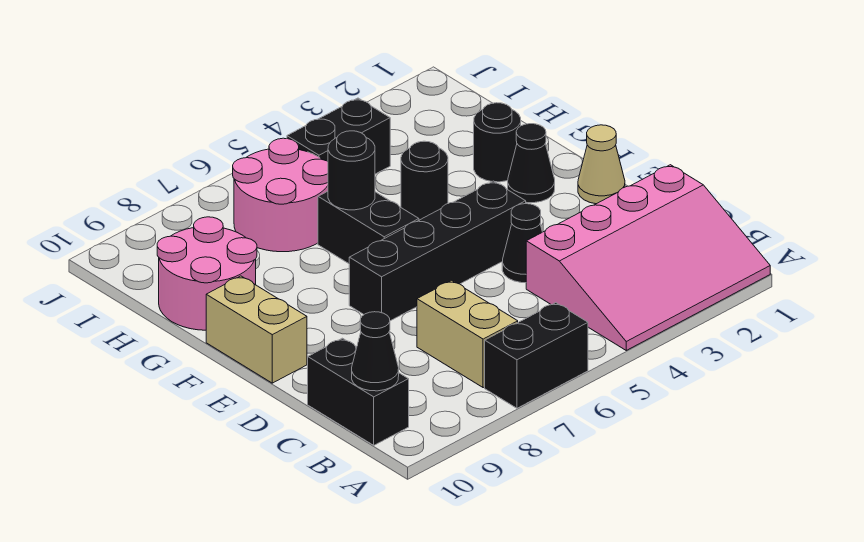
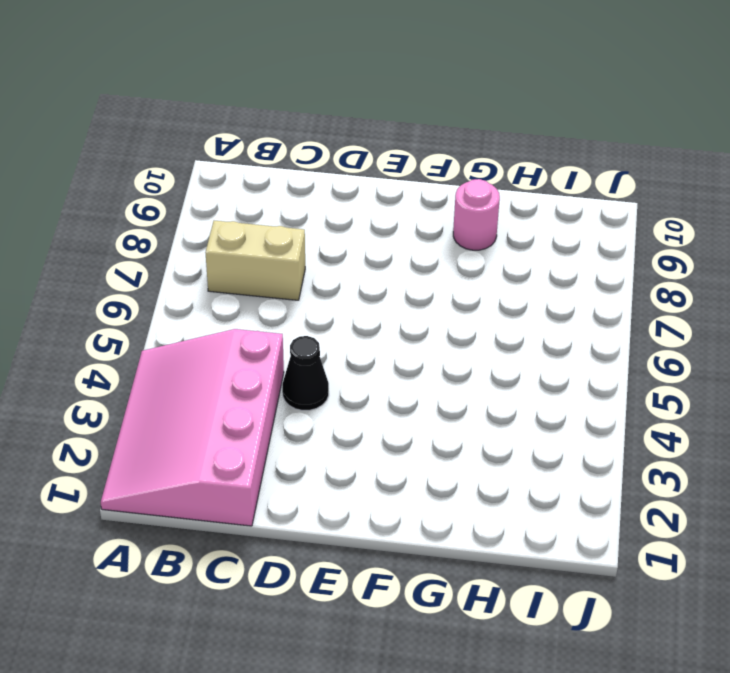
pink 1x1 round brick [453,179,500,250] -> pink 2x2 round brick [157,217,257,330]
none -> black 1x2 brick [485,303,588,408]
none -> black 1x2 brick [308,338,409,445]
none -> tan 1x1 cone [578,125,625,204]

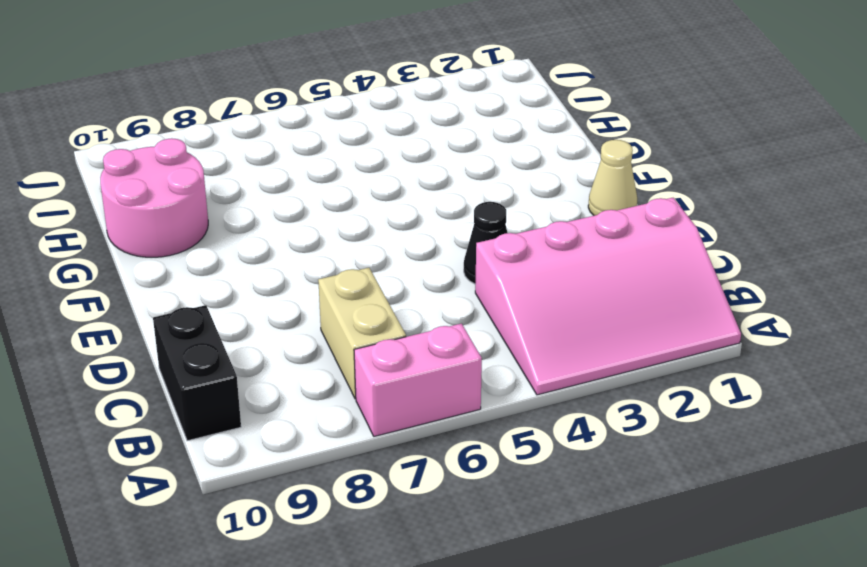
pink 1x2 brick [354,324,482,436] -> black 1x2 brick [485,303,588,408]
none -> black 1x4 brick [349,181,526,321]
none -> tan 1x2 brick [206,276,307,383]
none -> black 1x1 cone [508,124,555,203]

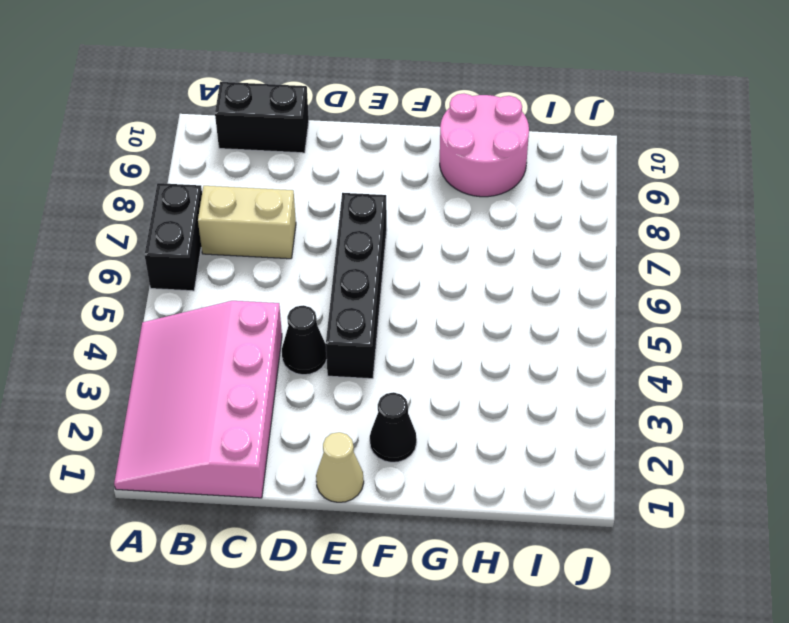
none -> tan 1x2 brick [206,276,307,383]
none -> black 1x2 brick [318,191,419,264]
none -> black 1x1 round brick [474,103,521,182]

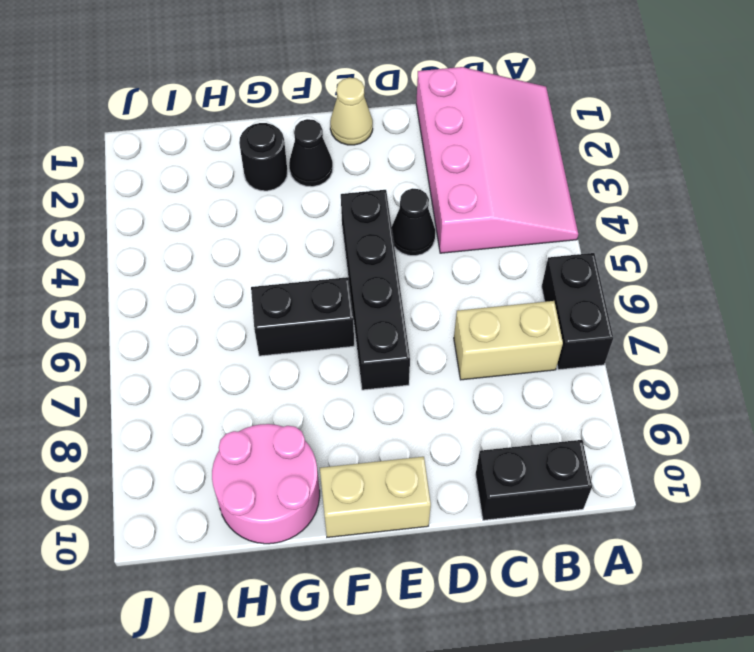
none -> black 1x1 round brick [401,141,448,220]
none -> pink 2x2 round brick [233,138,328,252]
none -> black 1x2 brick [287,98,390,174]

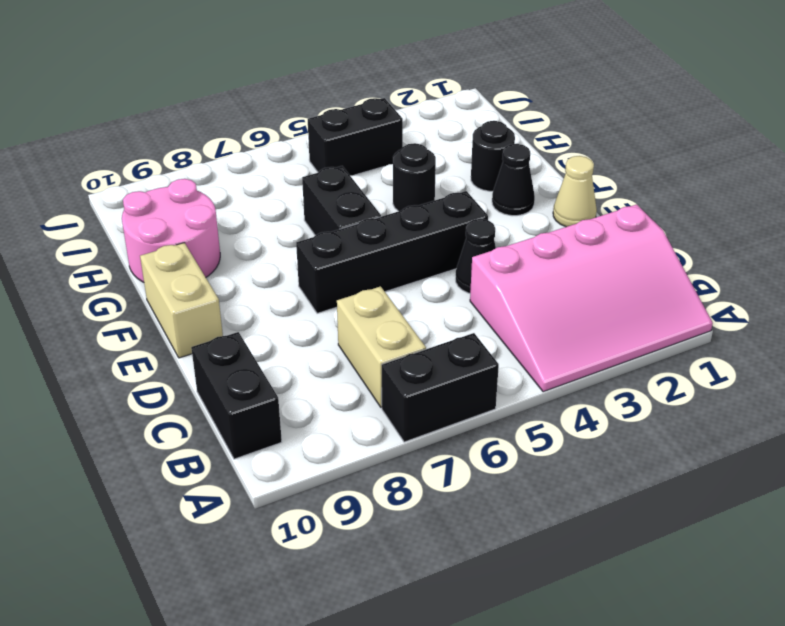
none -> pink 2x2 round brick [233,138,328,252]
none -> black 1x1 cone [352,312,399,391]
none -> black 1x1 round brick [328,131,375,210]

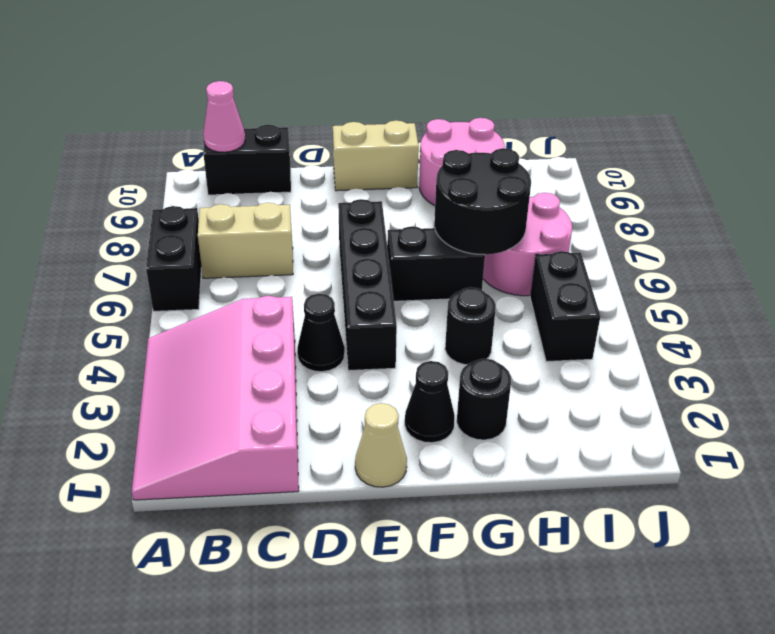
pink 1x1 cone [203,81,245,152] -> black 1x1 cone [352,312,399,391]
black 2x2 round brick [434,148,531,255] -> black 1x1 round brick [328,131,375,210]

